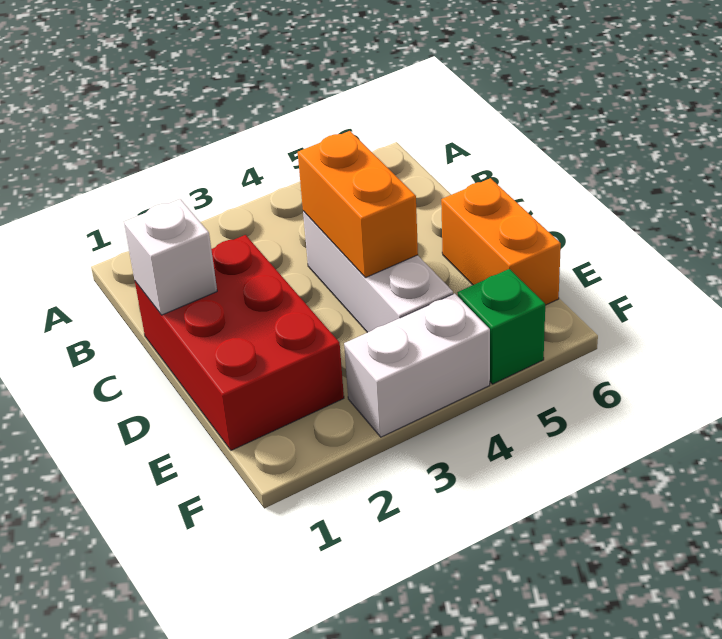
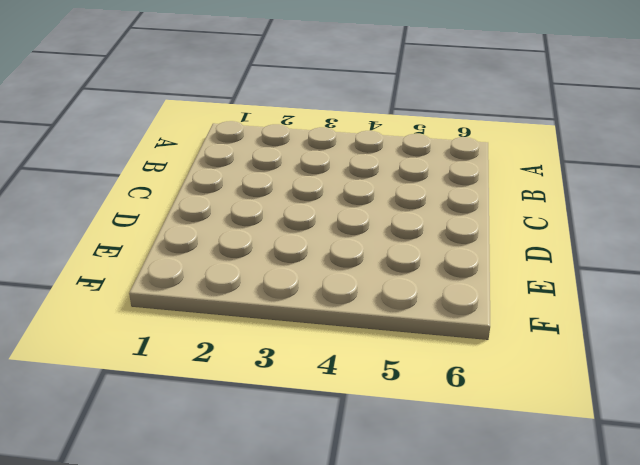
none -> red 2x3 brick [135,235,344,450]
none -> white 1x3 brick [303,211,453,333]

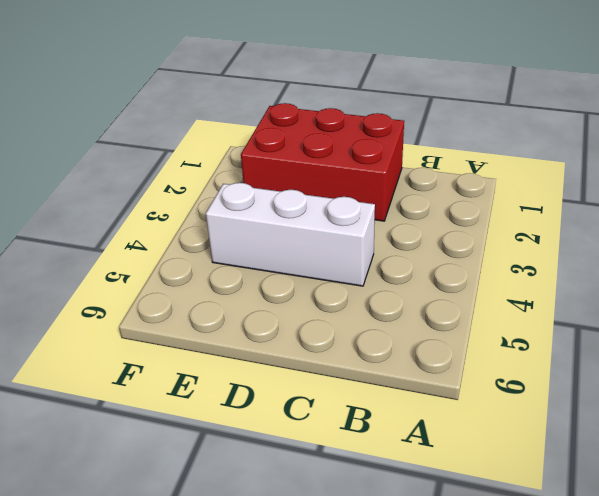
none -> orange 1x2 brick [441,178,561,305]
none -> white 1x2 brick [344,293,490,437]

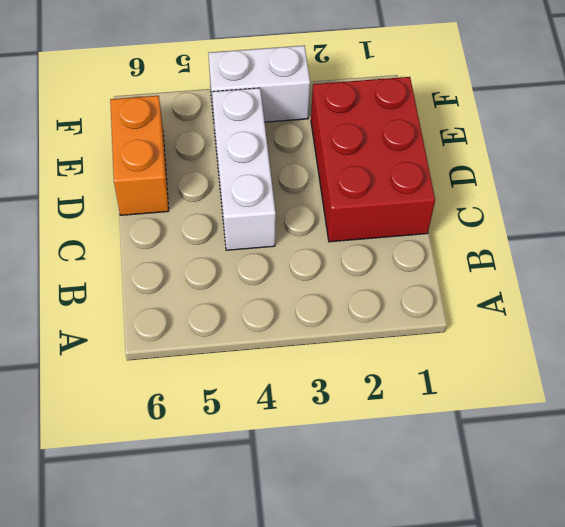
none -> green 1x1 brick [457,269,545,384]
none -> white 1x1 brick [124,199,217,315]

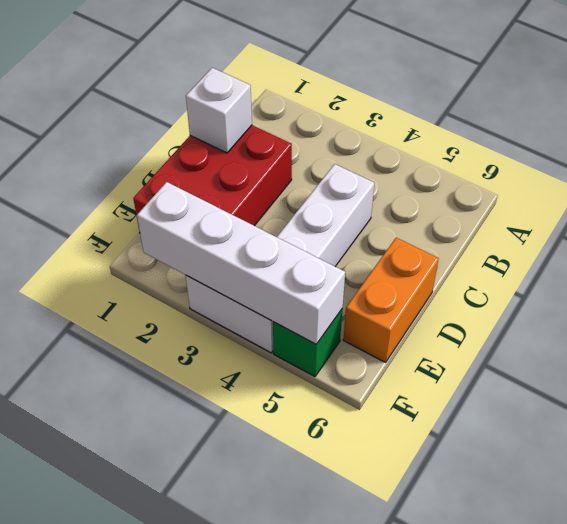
white 1x4 brick [137,182,345,344] -> none
none -> orange 1x2 brick [298,131,418,278]

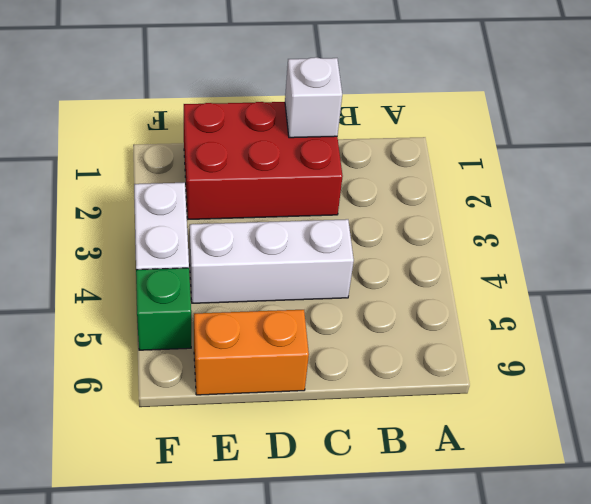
none -> orange 1x2 brick [298,131,418,278]

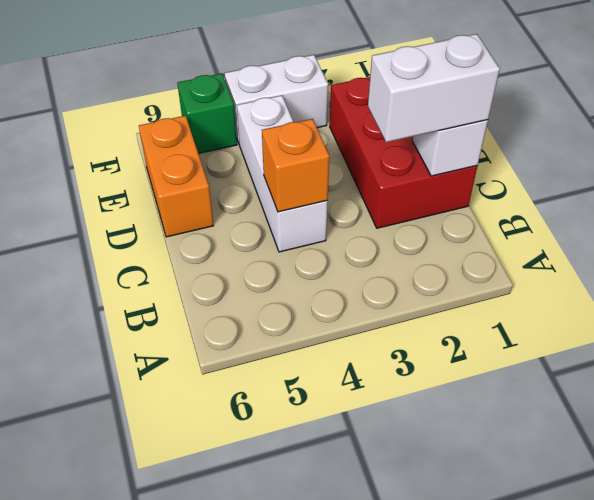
white 1x2 brick [368,34,500,142] -> none
orange 1x1 brick [262,119,329,212] -> orange 1x2 brick [298,131,418,278]

